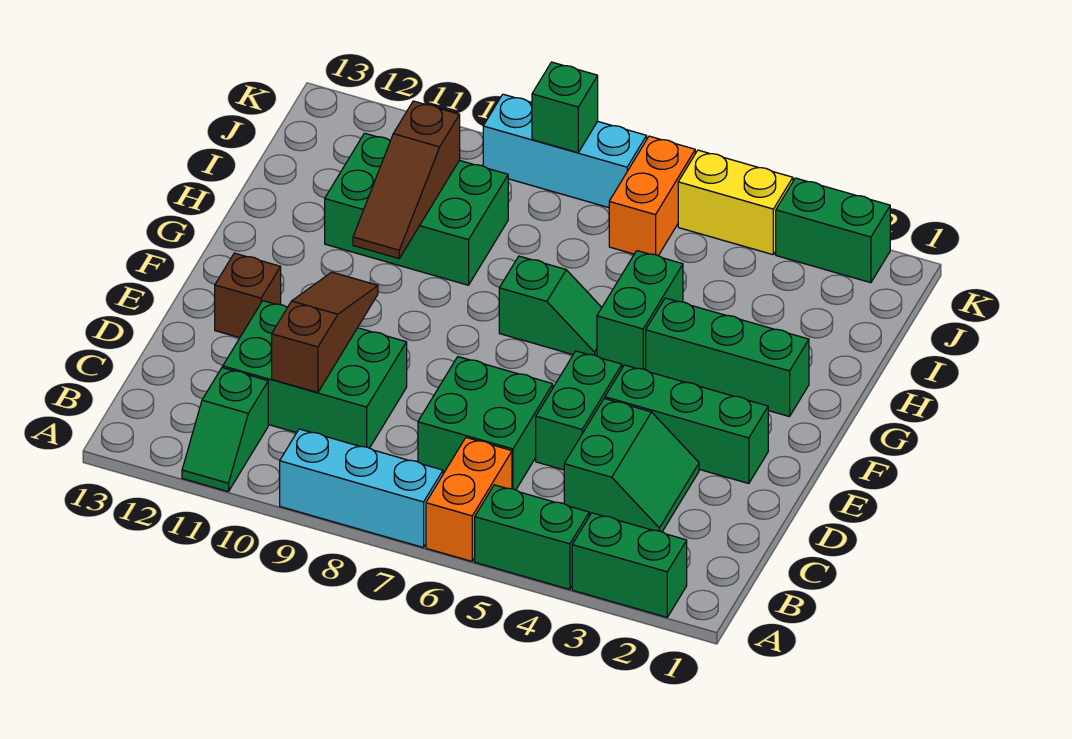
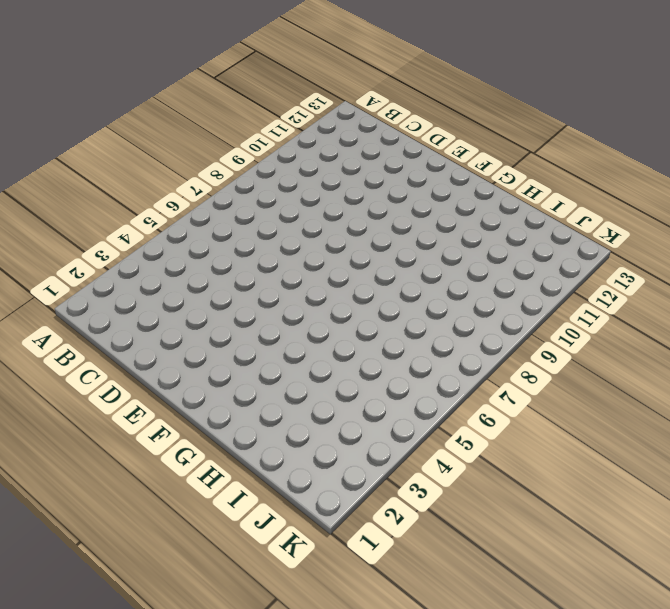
none -> green 1x2 brick [572,513,687,617]
none -> green 1x2 brick [475,485,589,589]
none -> orange 1x2 brick [426,438,512,561]

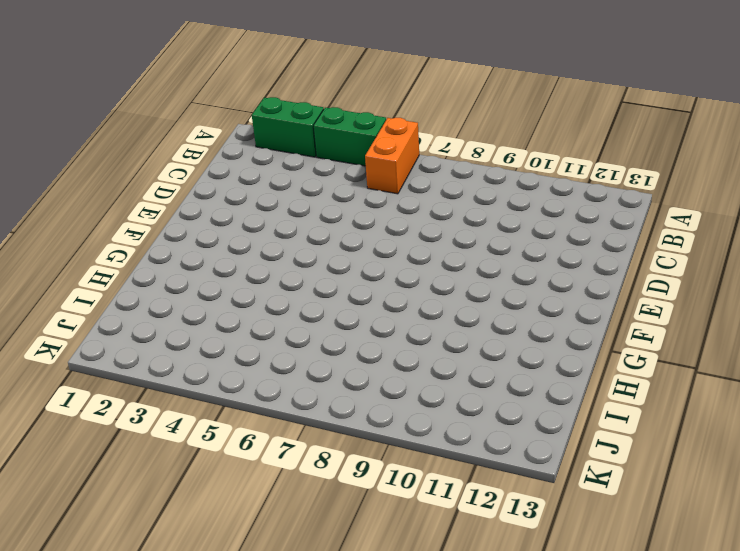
none -> cyan 1x3 brick [280,429,443,548]
none -> green 1x2 slope [182,368,268,492]
none -> green 2x2 slope [564,399,699,532]

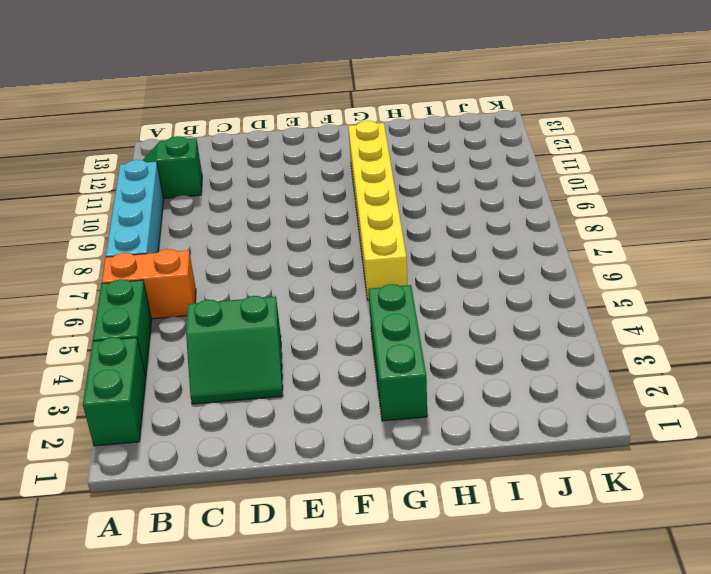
cyan 1x4 brick [106,160,164,257] -> cyan 1x3 brick [280,429,443,548]
yellow 1x6 brick [348,121,407,300] -> green 1x2 slope [499,256,602,356]
none -> green 2x2 brick [418,357,553,490]
none -> green 2x3 brick [223,301,407,448]
none -> green 1x2 brick [536,351,622,470]

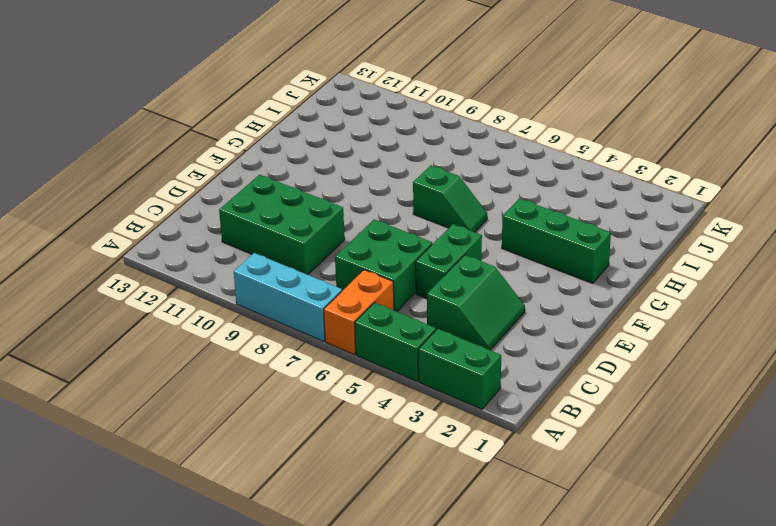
none -> green 1x2 slope [182,368,268,492]
none -> green 1x3 brick [605,365,768,484]
none -> brown 1x1 brick [215,253,281,338]

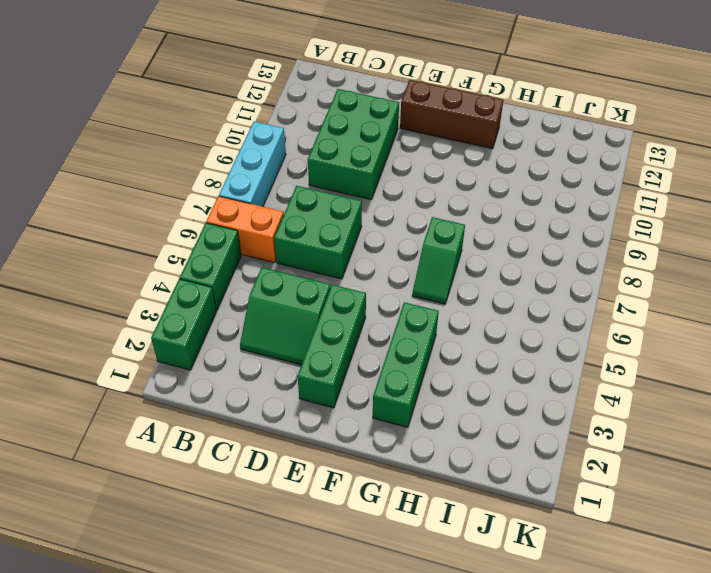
brown 1x3 brick [400,80,503,149] -> brown 1x1 brick [215,253,281,338]
none -> green 1x2 slope [182,368,268,492]
none -> green 1x2 brick [536,351,622,470]
none -> green 1x2 brick [597,251,683,370]

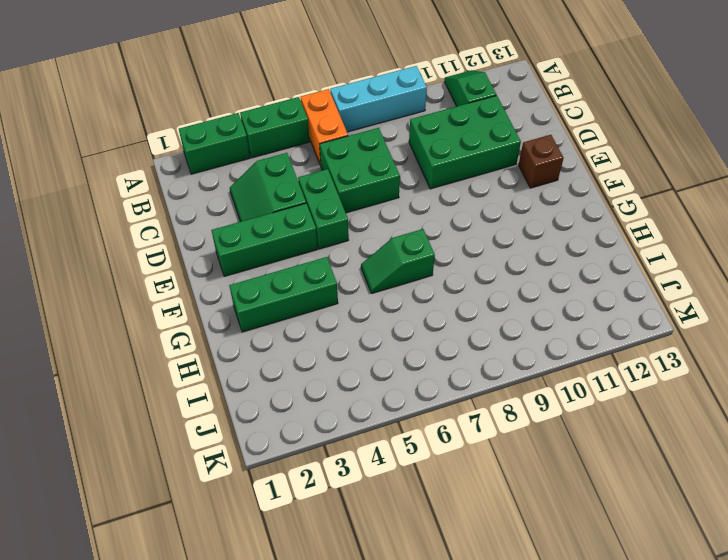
none -> green 1x2 brick [597,251,683,370]
none -> green 2x3 brick [325,133,508,285]
none -> orange 1x2 brick [609,136,695,256]

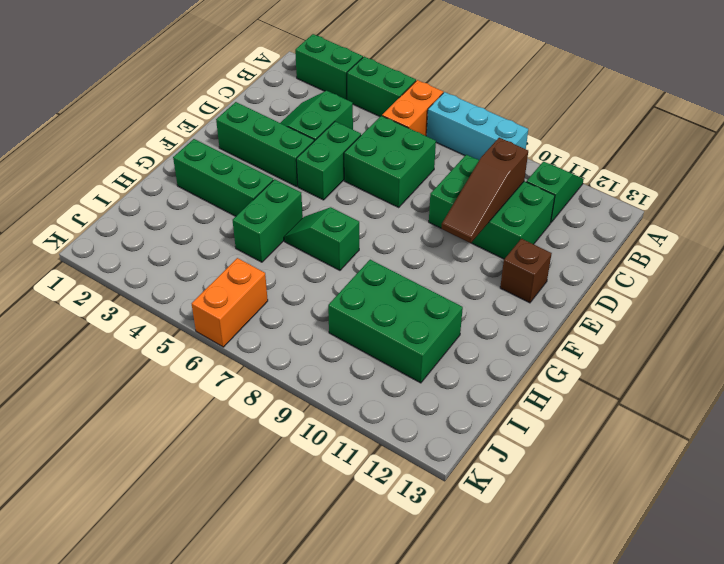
none -> green 1x2 brick [776,178,890,283]
none -> yellow 1x2 brick [678,150,793,255]
none -> cyan 1x3 brick [483,94,647,208]

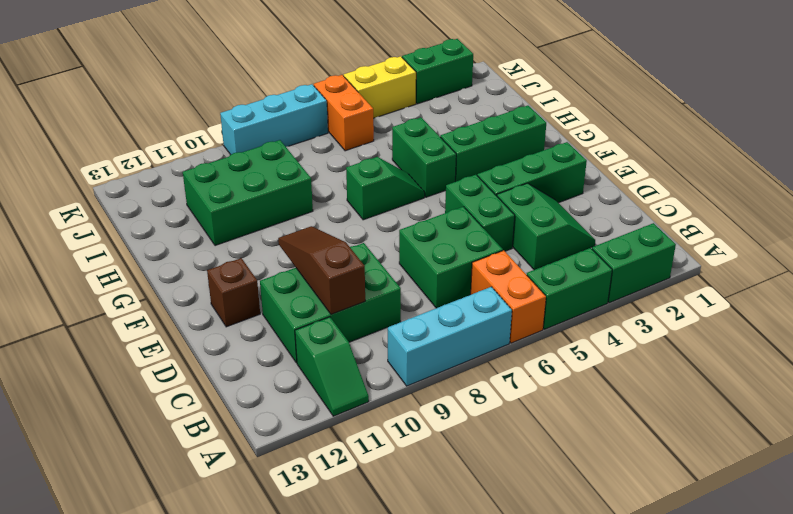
none -> brown 1x3 slope [353,101,460,259]
none -> green 1x1 brick [532,62,598,153]

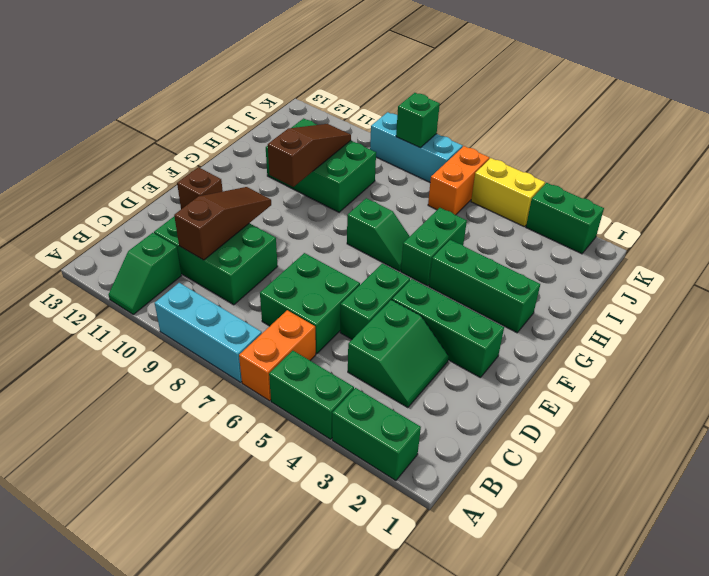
brown 1x3 slope [268,124,351,187] -> brown 1x3 slope turned to [353,101,460,259]

